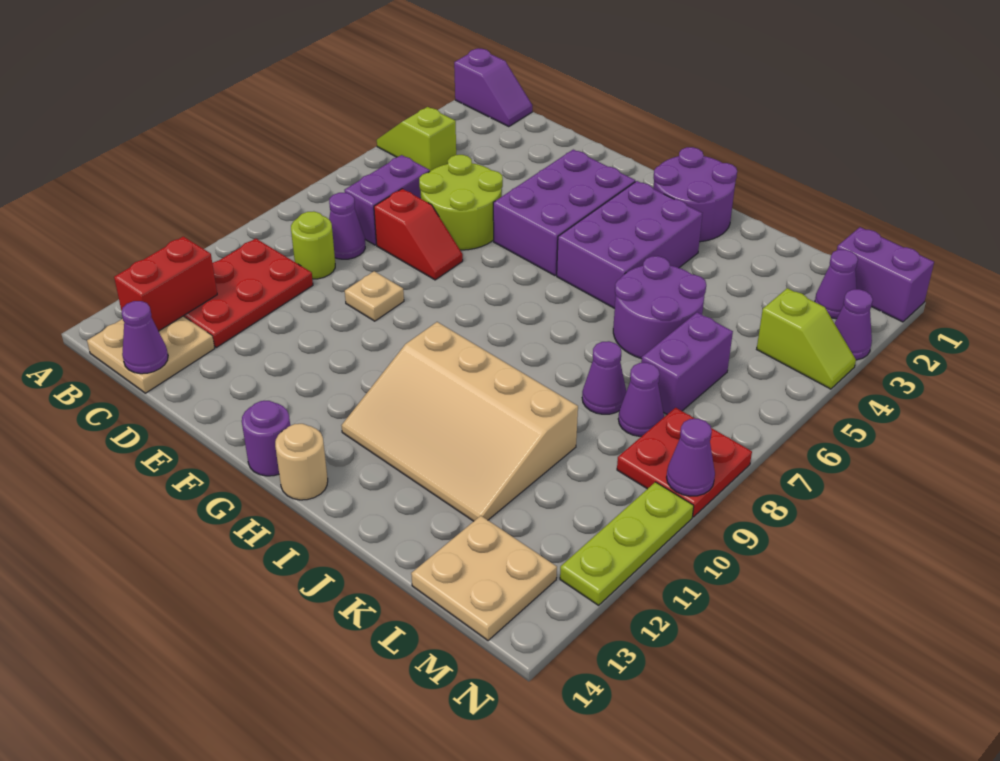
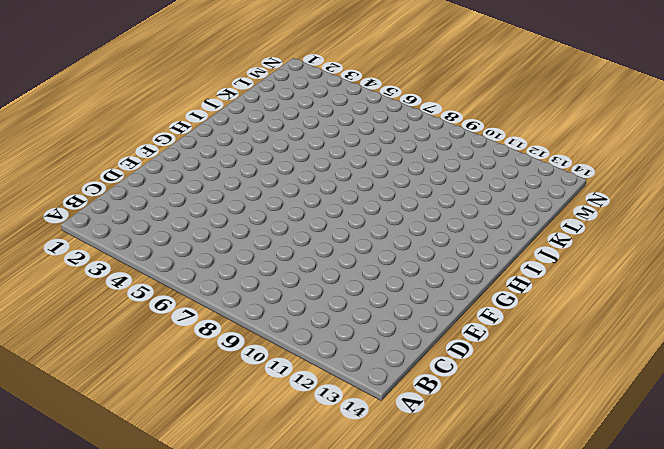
none -> purple 1x2 slope [454,48,532,127]
none -> lime 1x2 slope [377,107,456,171]
none -> red 2x3 plate [184,238,313,347]
none -> tan 2x2 plate [87,316,215,393]

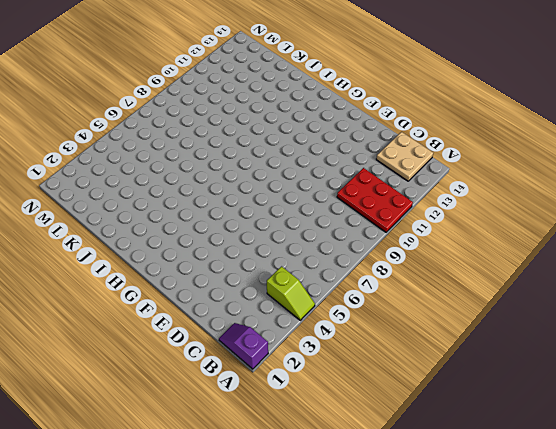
red 2x3 plate [337,168,413,232] -> red 2x3 plate turned to [184,238,313,347]
none -> purple 1x2 brick [344,155,430,245]
none -> purple 1x1 cone [329,193,365,259]
none -> lime 1x1 round brick [291,211,335,279]
none -> lime 2x2 round brick [419,155,503,250]

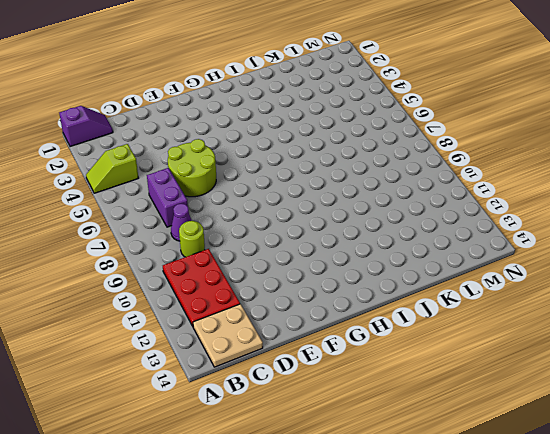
none -> red 1x2 slope [374,189,463,280]
none -> tan 1x1 plate [345,271,404,321]
none -> purple 2x3 brick [493,150,635,276]
none -> purple 1x1 round brick [242,401,290,476]

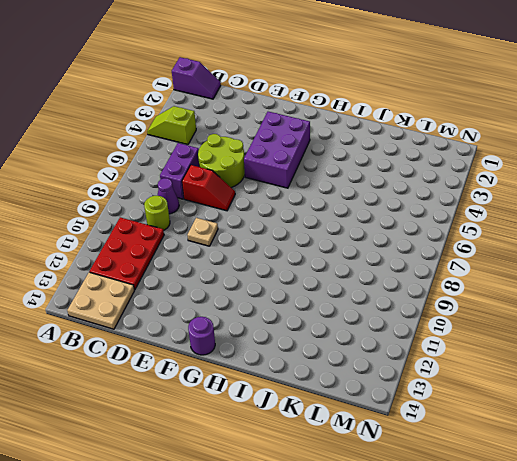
none -> purple 2x2 round brick [653,147,737,242]
none -> purple 2x3 brick [557,181,702,308]
none -> tan 3x4 slope [342,322,578,521]
none -> tan 1x1 round brick [275,424,328,500]

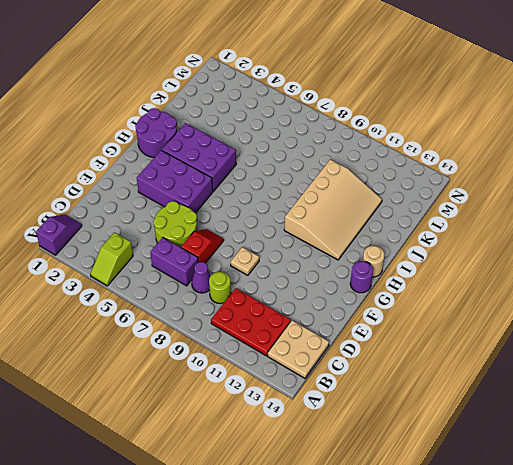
none -> purple 2x2 round brick [613,256,706,359]
none -> purple 1x1 cone [582,341,626,414]
none -> purple 1x2 brick [641,312,733,414]
none -> purple 1x1 cone [618,363,664,436]

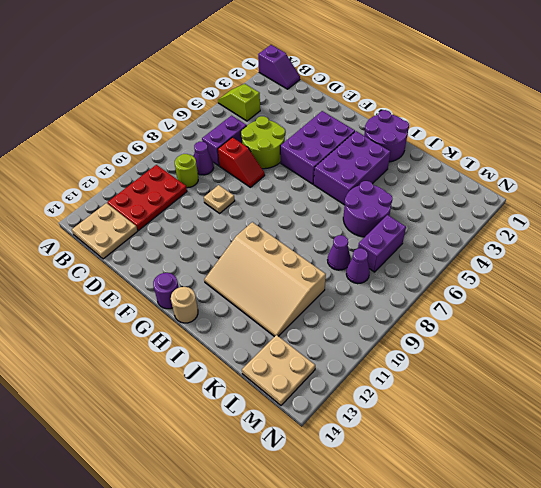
none -> purple 1x2 brick [837,227,934,322]
none -> purple 1x1 cone [815,250,858,319]
none -> lime 1x2 slope [757,288,856,389]
none -> red 2x2 plate [617,408,752,517]

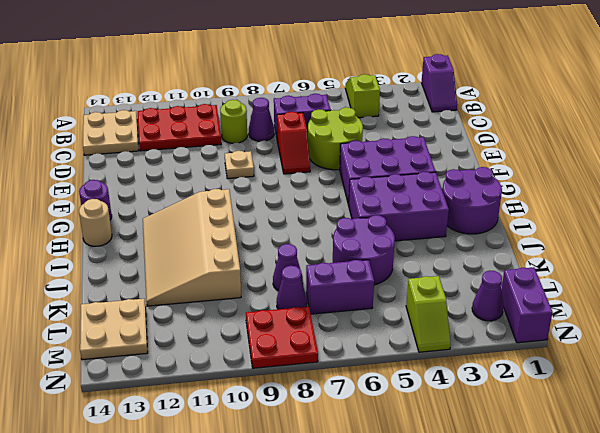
none -> purple 1x1 cone [834,289,873,360]
none -> lime 1x3 plate [560,482,694,605]
none -> red 1x2 brick [114,236,217,331]
none -> purple 1x1 cone [121,301,168,374]

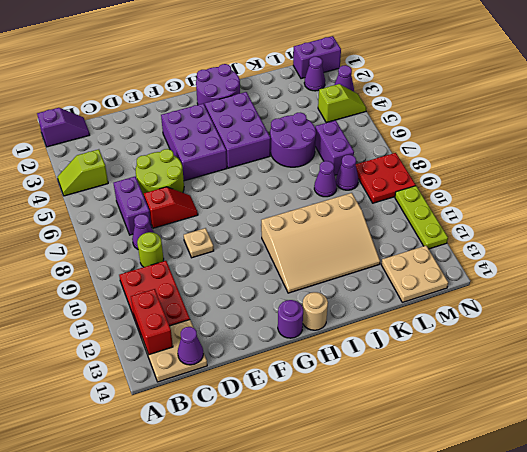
none -> purple 1x1 cone [667,419,715,496]

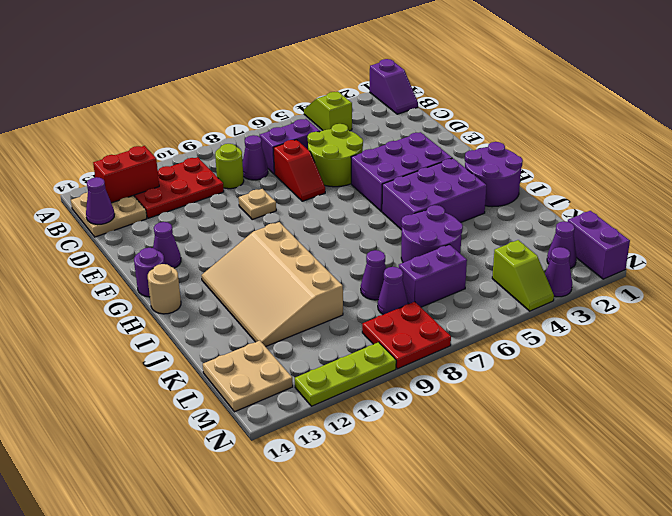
purple 1x1 cone [153,222,181,268] -> purple 1x1 cone moved to [667,419,715,496]

